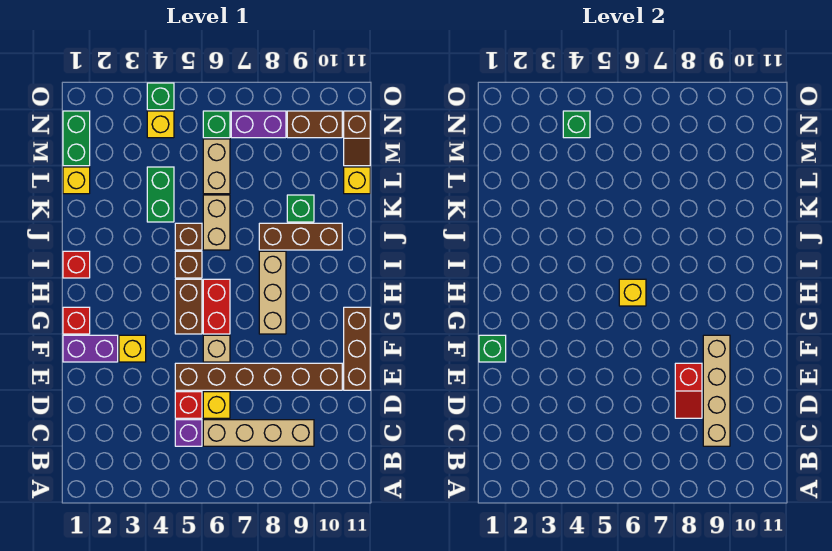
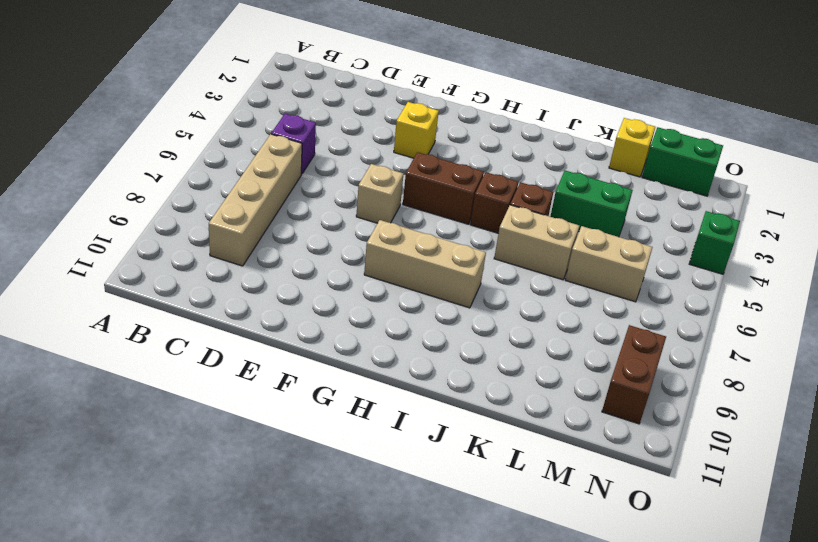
none -> red 1x1 brick [175,392,202,418]
none -> yellow 1x1 brick [203,392,230,418]
none -> brown 1x6 brick [175,363,342,390]
none -> brown 1x3 brick [344,307,370,390]

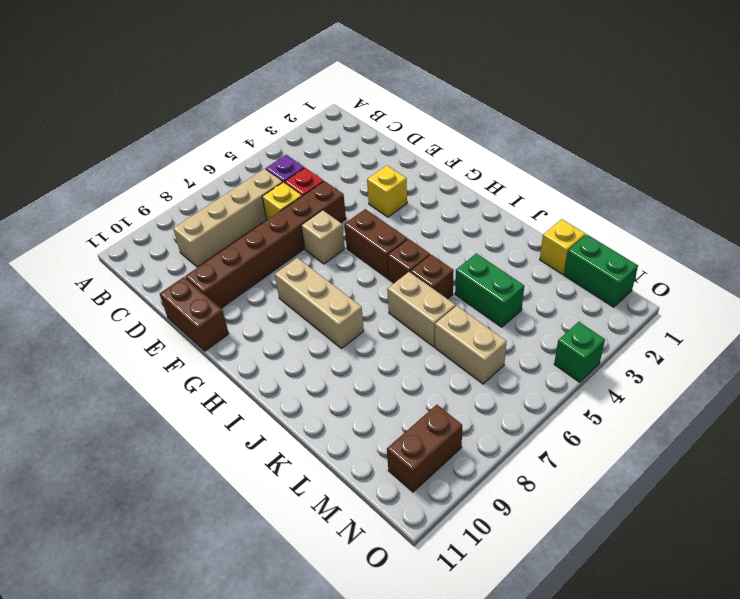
brown 1x2 brick [160,277,229,351] -> brown 1x3 brick [344,307,370,390]
none -> purple 1x2 brick [63,335,118,362]
none -> red 1x1 brick [63,307,90,334]
none -> red 1x2 brick [203,279,230,334]
none -> red 1x1 brick [63,251,90,278]

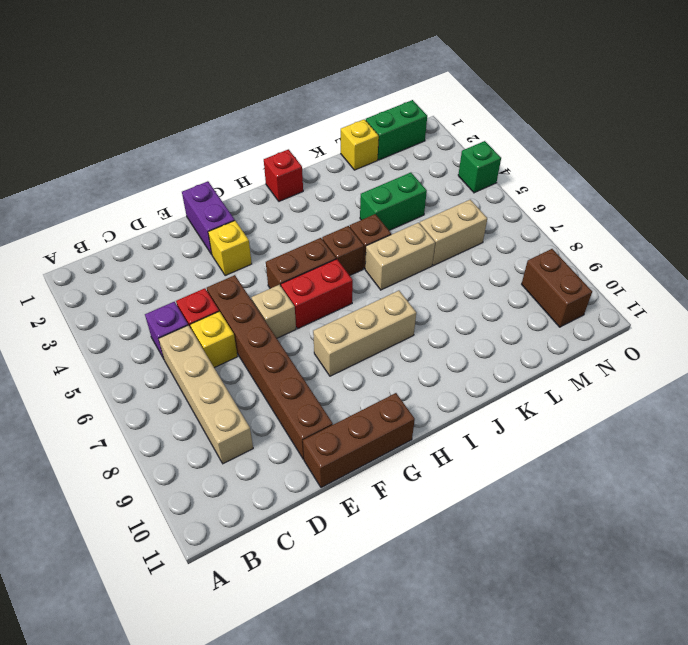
none -> red 1x1 brick [63,307,90,334]
none -> brown 1x3 brick [259,223,342,250]
none -> green 1x1 brick [287,195,314,222]
none -> yellow 1x1 brick [344,167,370,194]

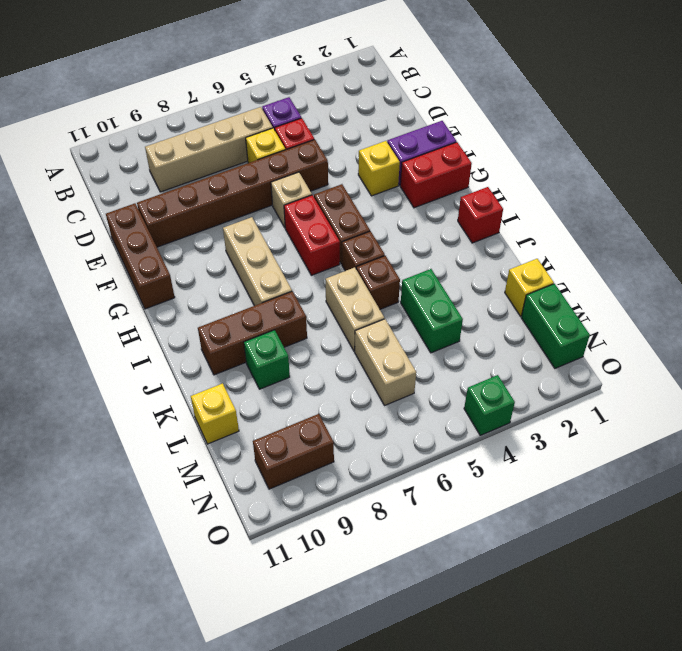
red 1x2 brick [400,142,472,208] -> red 1x1 brick [63,307,90,334]
none -> brown 1x2 slope [344,111,370,166]
none -> yellow 1x1 brick [147,111,174,138]
none -> green 1x1 brick [203,111,230,138]
none -> purple 1x2 brick [231,111,286,138]

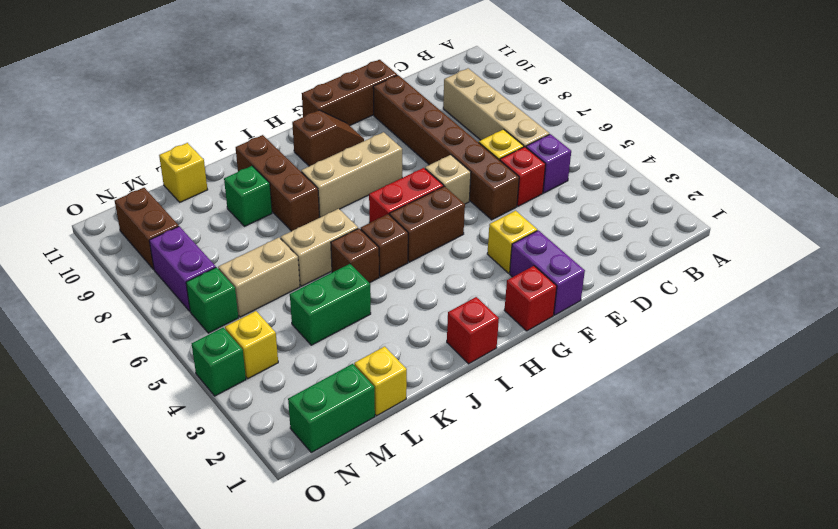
brown 1x2 slope [292,110,364,166] -> brown 1x2 slope moved to [344,111,370,166]
none -> tan 1x4 brick [703,335,730,446]
none -> red 1x2 slope [675,363,702,418]
none -> green 1x1 brick [479,335,506,362]
none -> yellow 1x1 brick [619,279,646,306]

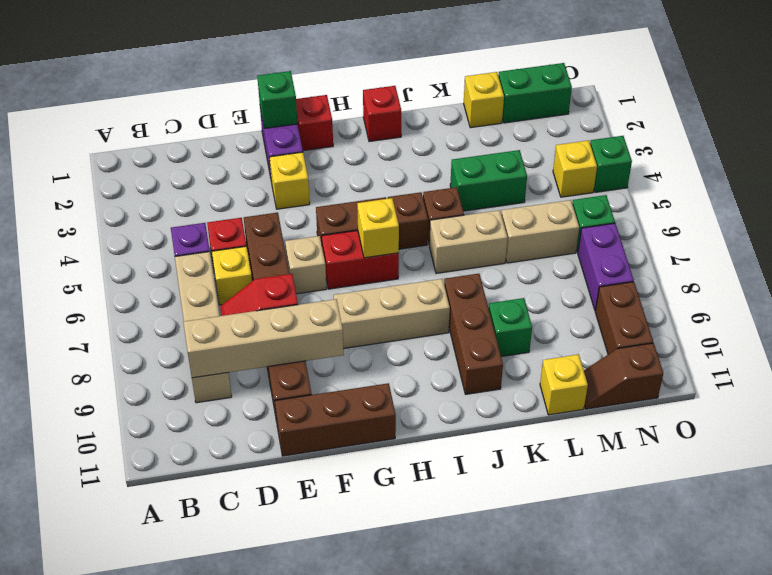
none -> green 1x1 brick [563,111,590,138]

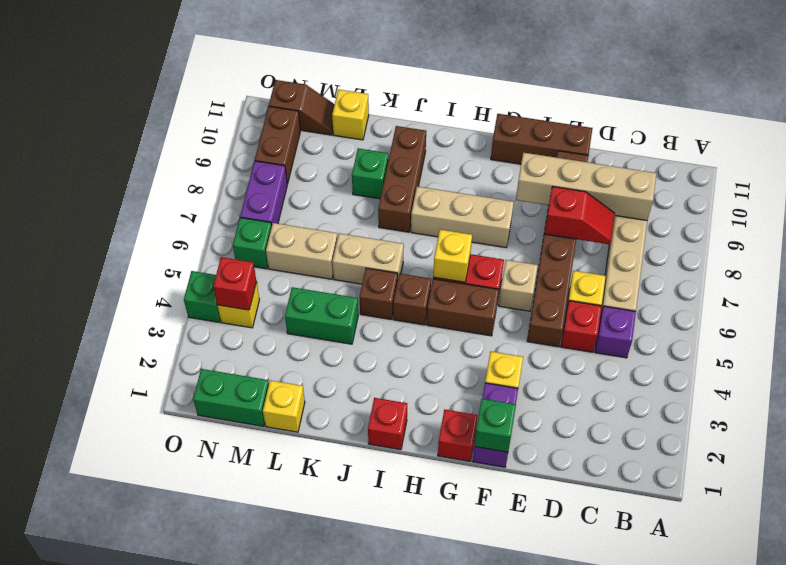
red 1x1 brick [213,257,257,310] -> green 1x1 brick [563,111,590,138]

